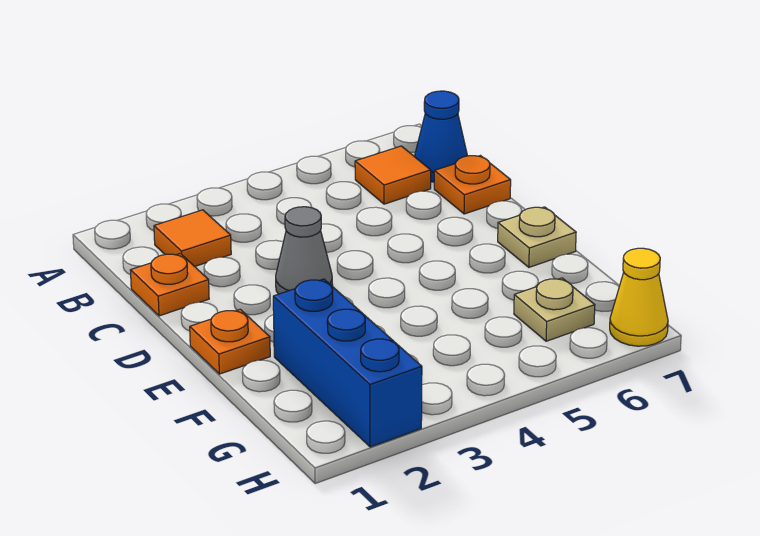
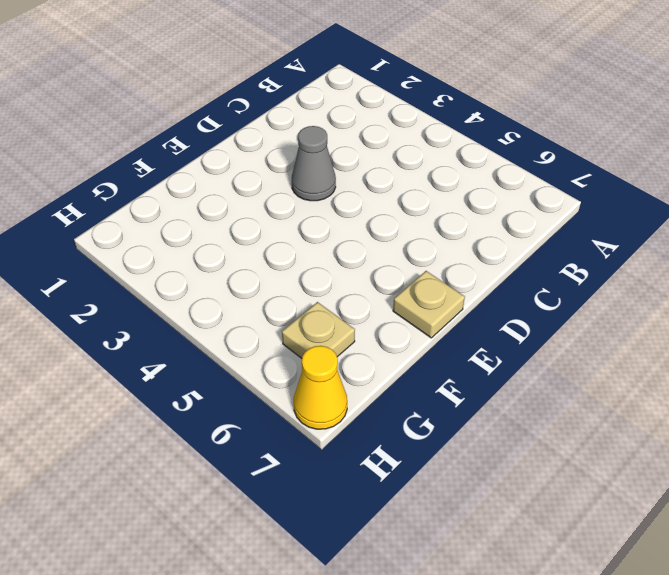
none -> orange 1x1 tile [154,210,231,266]
none -> orange 1x1 tile [355,146,431,204]

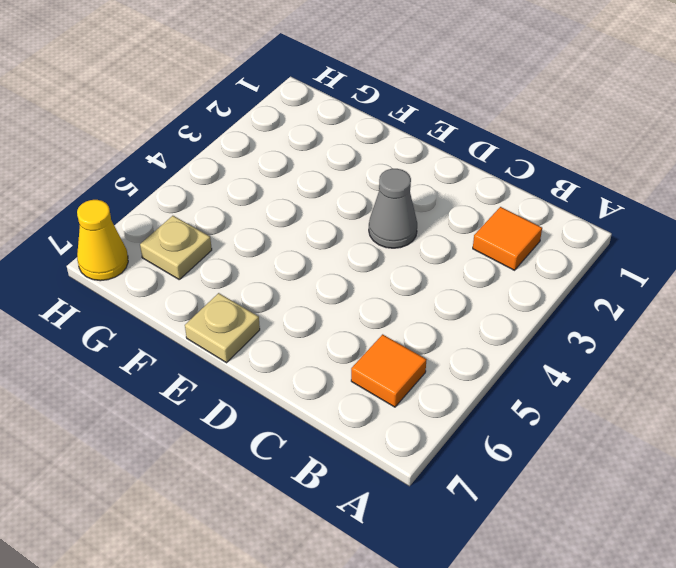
none -> blue 1x1 cone [414,91,467,182]
none -> orange 1x1 plate [130,253,209,316]

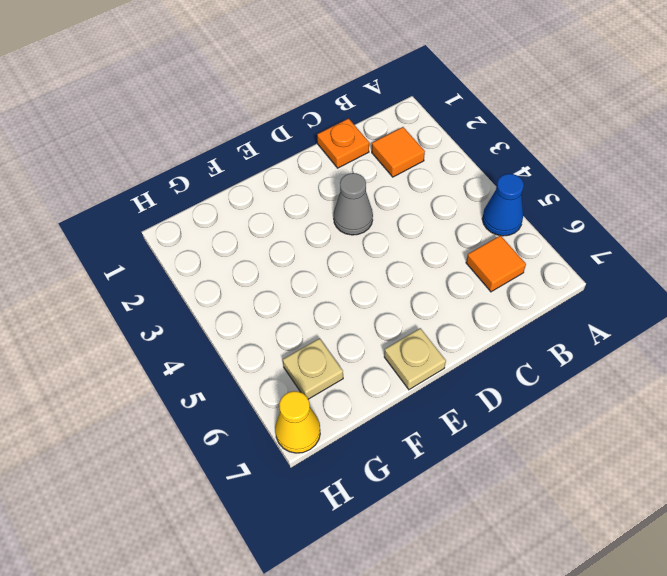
blue 1x1 cone [482,174,524,236] -> blue 1x1 cone moved to [414,91,467,182]
none -> orange 1x1 plate [434,156,511,214]
none -> orange 1x1 plate [190,309,270,374]

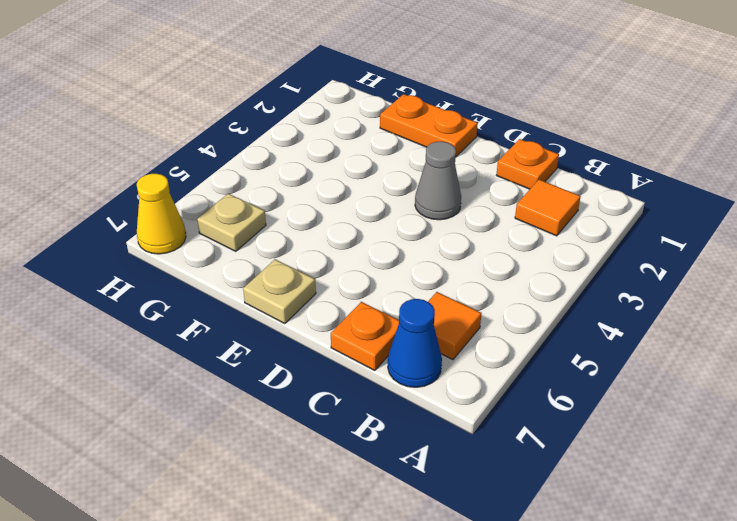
orange 1x2 plate [380,94,478,156] -> orange 1x1 plate [190,309,270,374]
none -> blue 1x3 brick [273,279,422,447]

